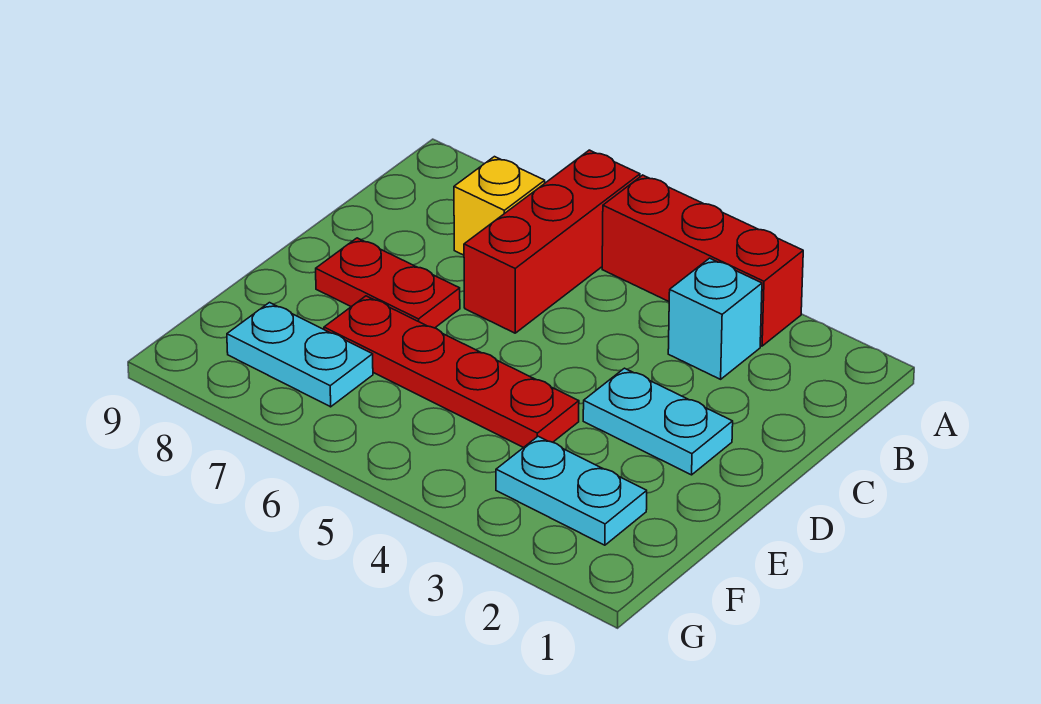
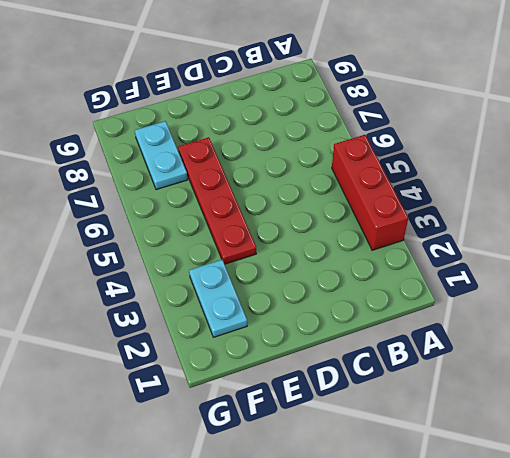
none -> red 1x3 brick [464,150,640,333]
none -> cyan 1x1 brick [668,258,762,379]

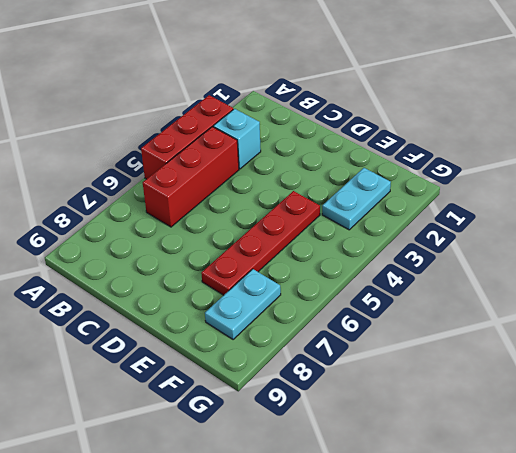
red 1x3 brick [143,127,239,227] -> red 1x3 brick turned to [464,150,640,333]
none -> yellow 1x1 brick [454,157,545,255]
none -> cyan 1x2 plate [583,368,733,475]

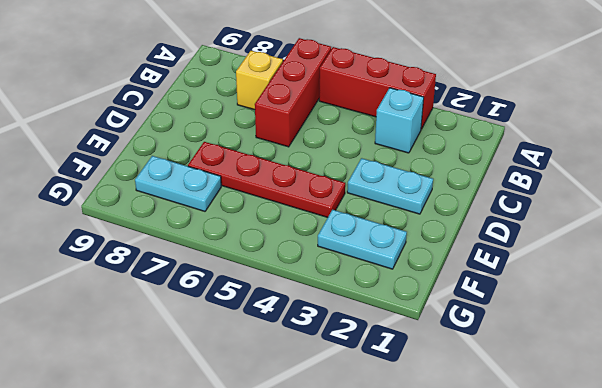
none -> red 1x2 plate [316,238,460,328]

